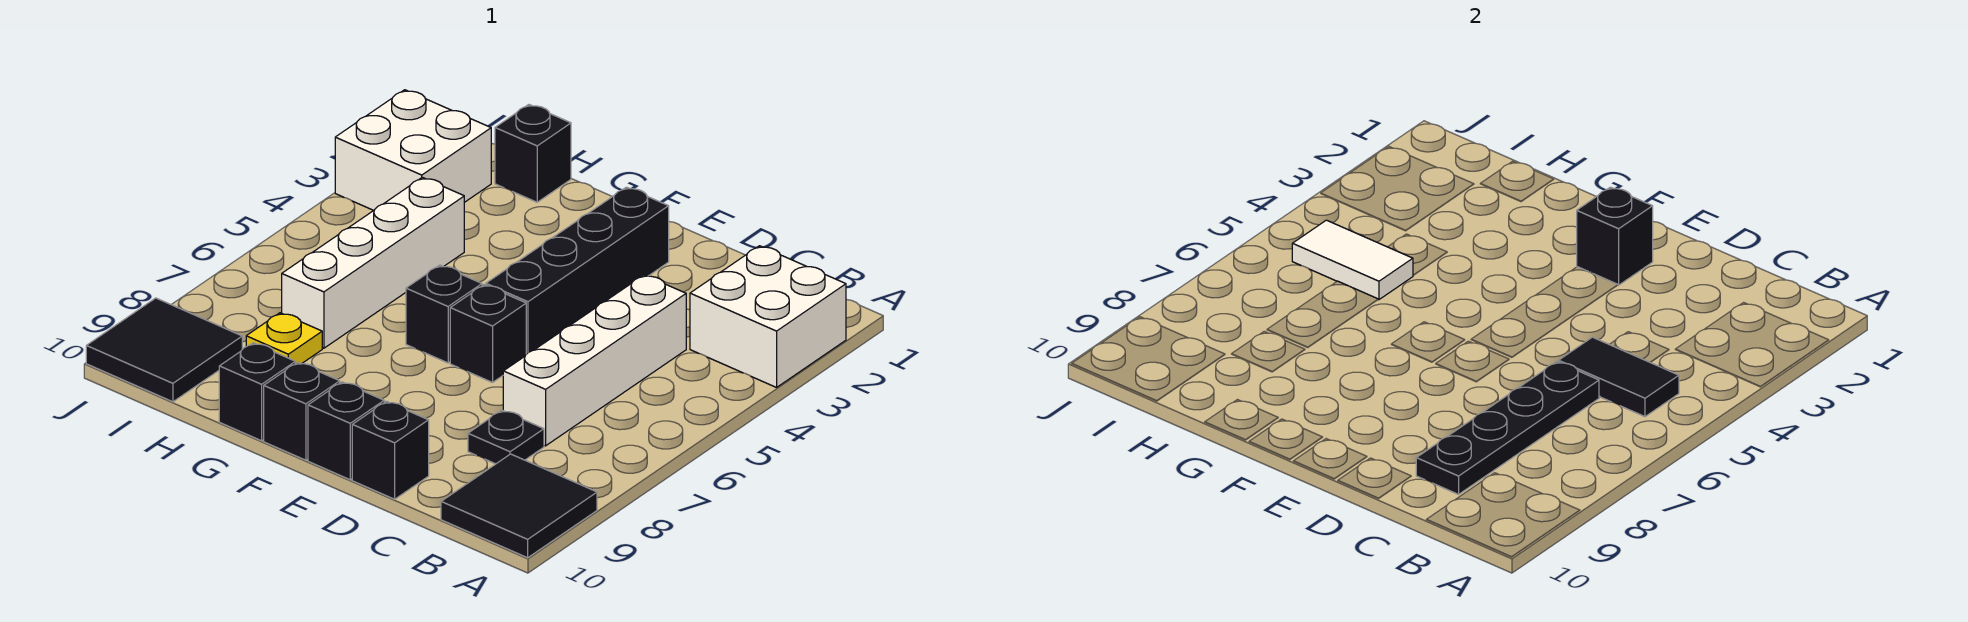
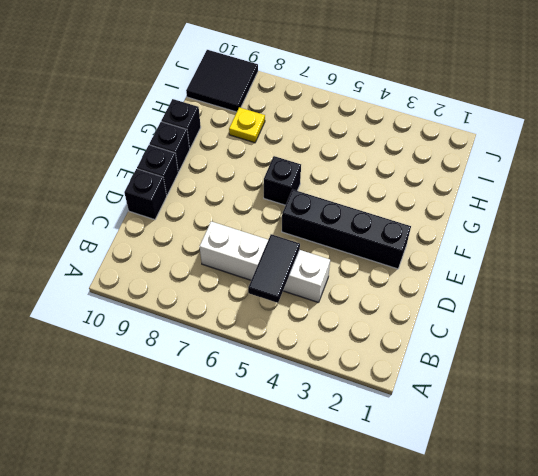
none -> white 2x2 brick [690,246,846,387]
none -> black 2x2 tile [441,454,597,558]
none -> black 1x1 plate [468,410,544,464]

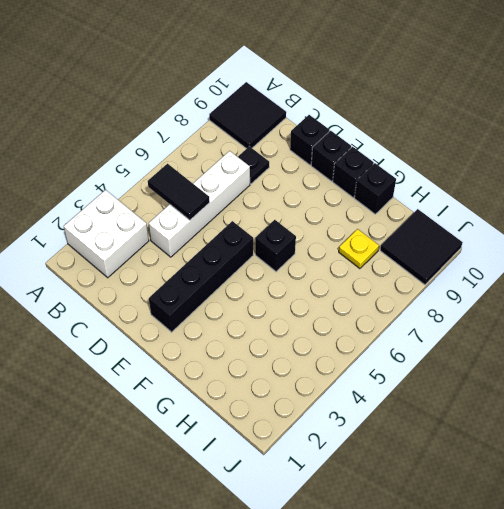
none -> black 1x1 brick [450,285,526,382]
none -> black 1x1 brick [495,105,571,202]
none -> white 1x4 brick [282,177,464,348]

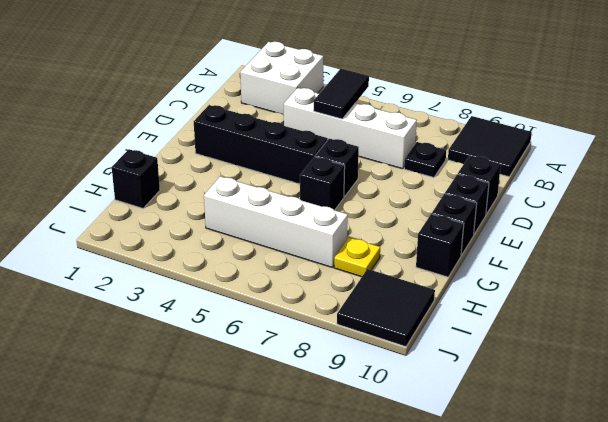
none -> white 2x2 brick [335,90,491,210]
none -> black 1x4 plate [1416,362,1599,494]
none -> black 1x1 brick [1577,187,1653,285]

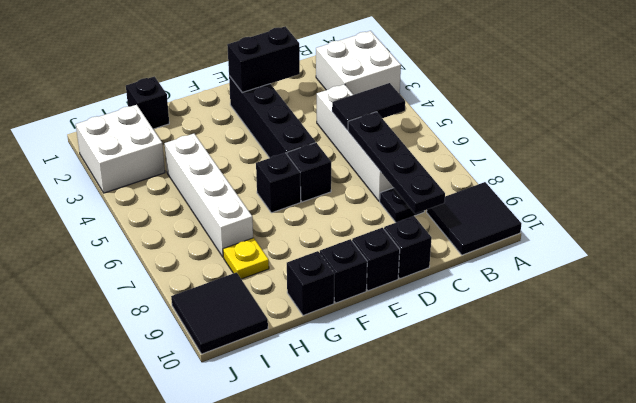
black 1x2 brick [227,26,300,92] -> black 1x1 brick [1577,187,1653,285]
none -> white 1x2 tile [1292,220,1413,300]

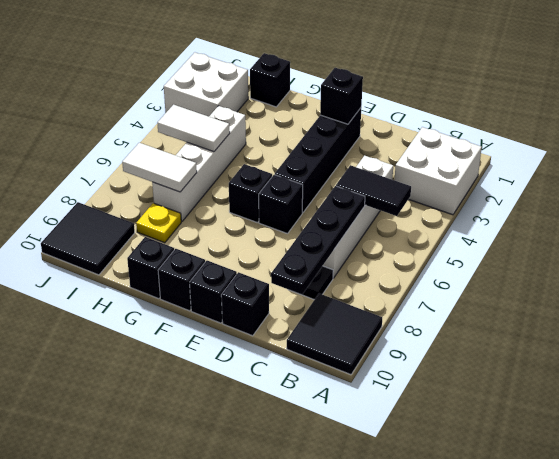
white 1x2 tile [122,143,197,192] -> none

